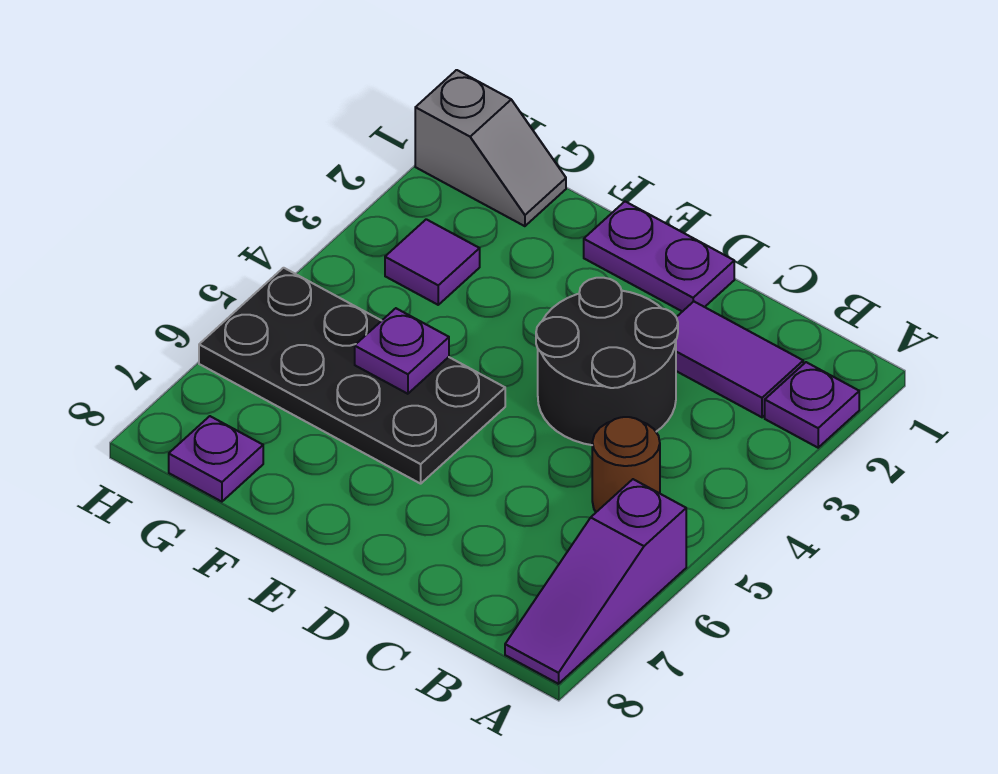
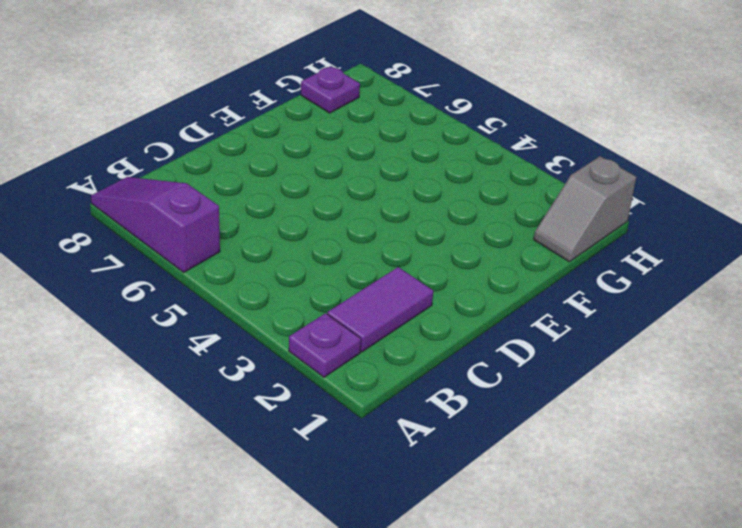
none -> brown 1x1 round brick [592,417,660,512]
none -> black 2x2 round brick [536,278,678,445]

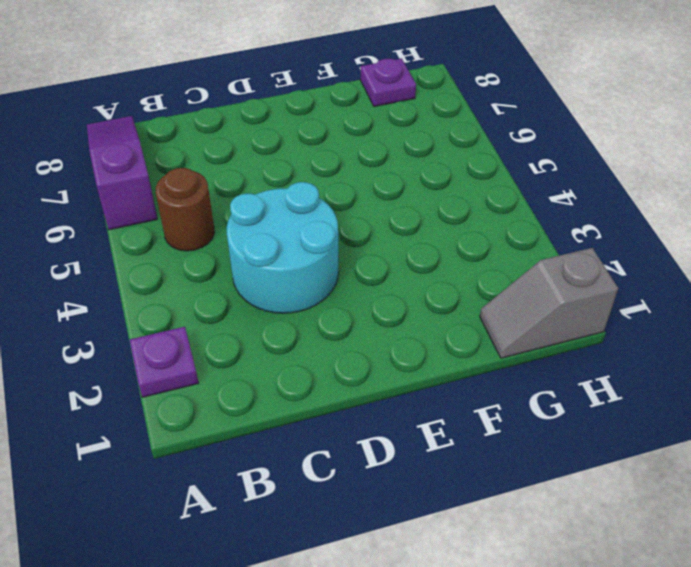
cyan 2x2 round brick [227,182,339,313] -> black 2x2 round brick [536,278,678,445]
none -> purple 1x2 tile [676,302,803,417]
none -> purple 1x2 plate [584,202,734,312]

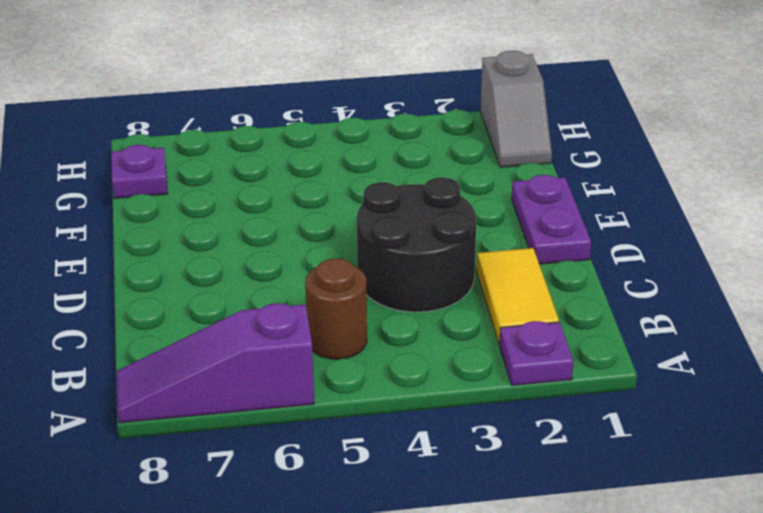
yellow 1x2 tile [477,248,559,345] -> purple 1x2 tile [676,302,803,417]
none -> black 2x4 plate [199,268,505,484]
none -> purple 1x1 tile [385,219,480,305]

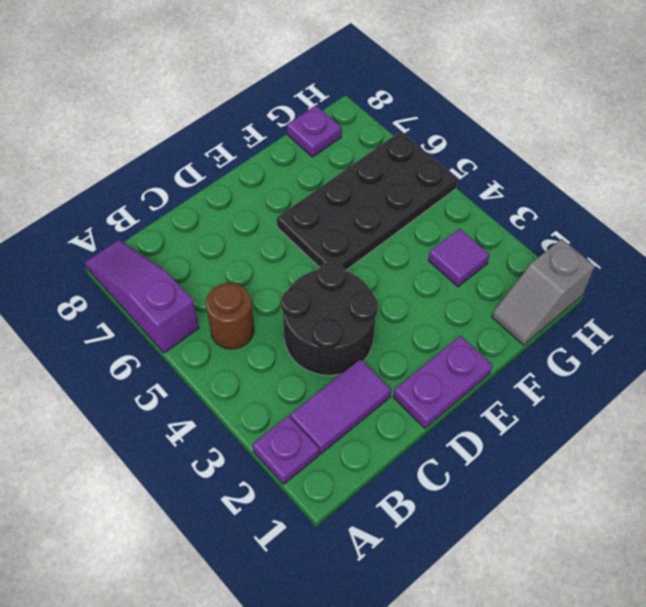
none -> purple 1x1 plate [355,308,449,394]

